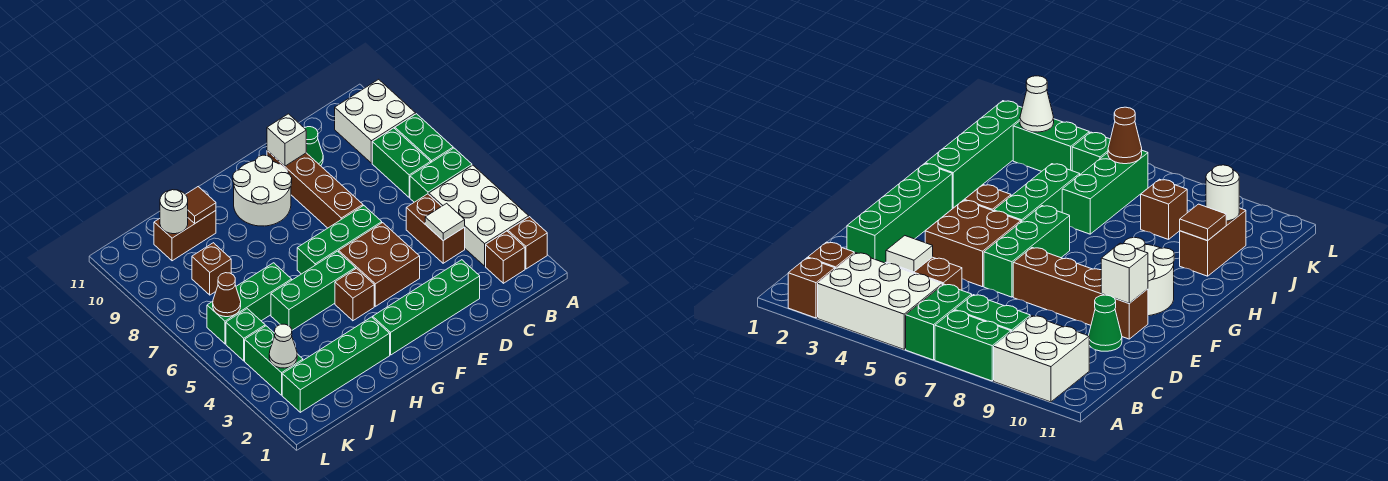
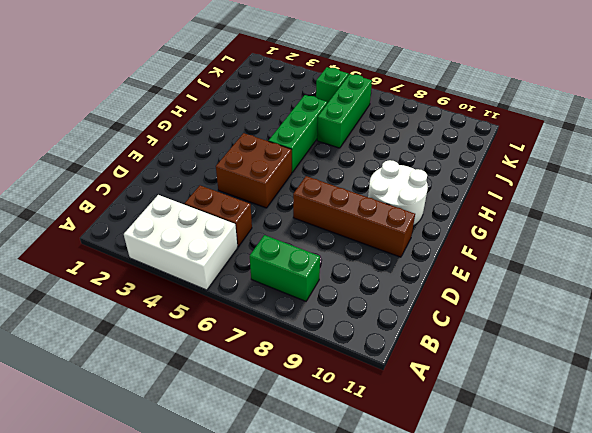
none -> brown 1x1 brick [508,217,547,269]
none -> green 1x2 brick [410,148,472,202]
none -> green 1x2 brick [395,114,453,162]

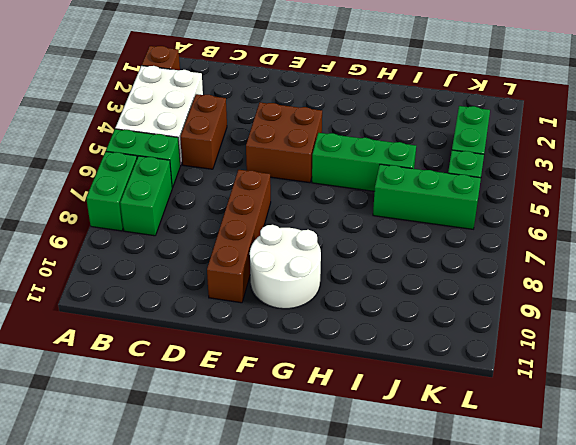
none -> white 2x2 brick [335,79,416,163]
none -> brown 1x1 brick [486,231,525,283]
none -> green 1x4 brick [373,260,480,355]

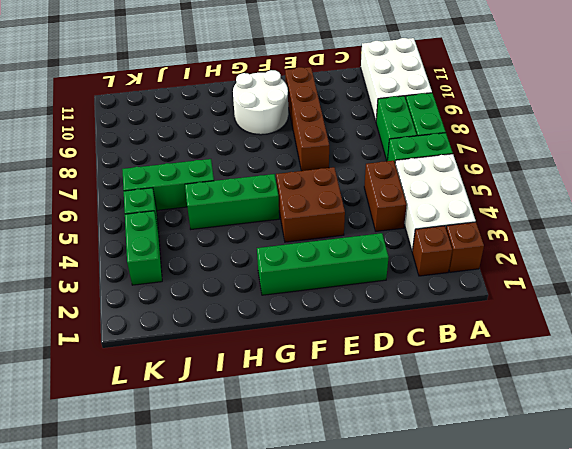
white 2x3 brick [361,38,432,121] -> white 2x2 brick [335,79,416,163]
none -> green 1x1 cone [305,127,323,166]
none -> green 1x3 brick [297,206,382,274]
none -> brown 1x1 brick [335,268,374,321]

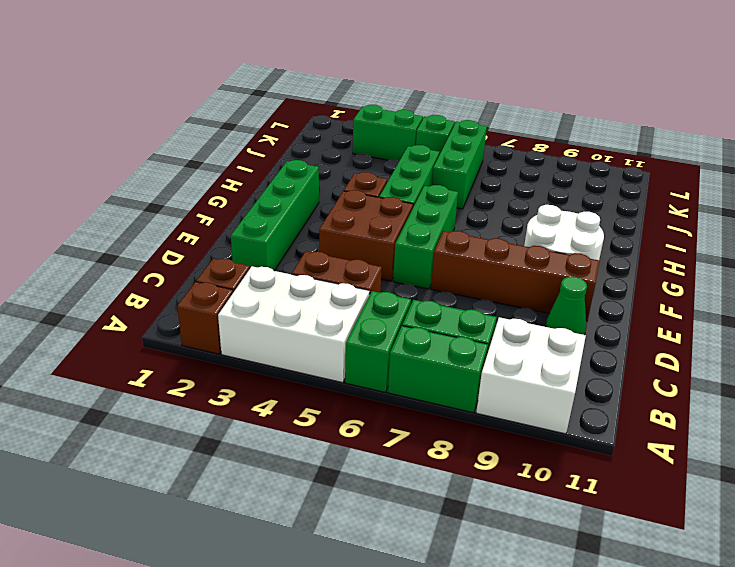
none -> green 1x4 brick [282,317,390,412]
none -> brown 1x2 brick [154,211,216,261]
none -> brown 1x1 brick [192,243,231,295]

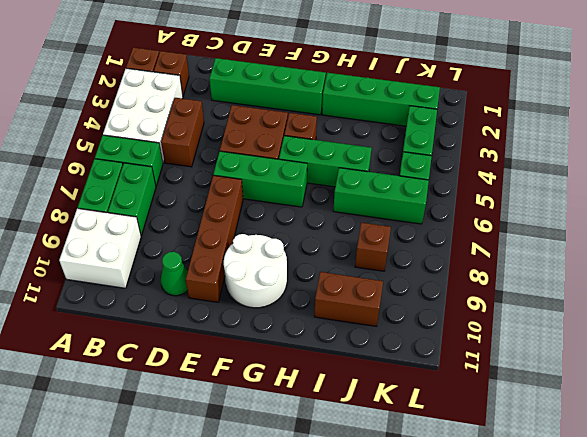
none -> white 1x1 tile [425,203,465,240]
none -> white 1x1 brick [267,114,306,166]
none -> brown 1x1 tile [185,187,216,223]

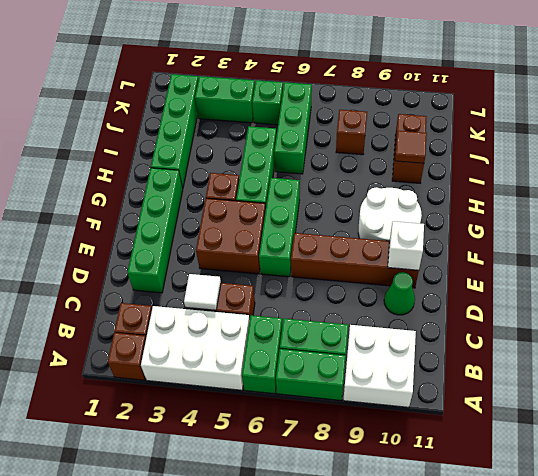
none -> white 1x1 round brick [160,190,188,234]
none -> white 1x1 cone [269,324,297,368]
none -> brown 1x1 cone [213,273,241,317]

